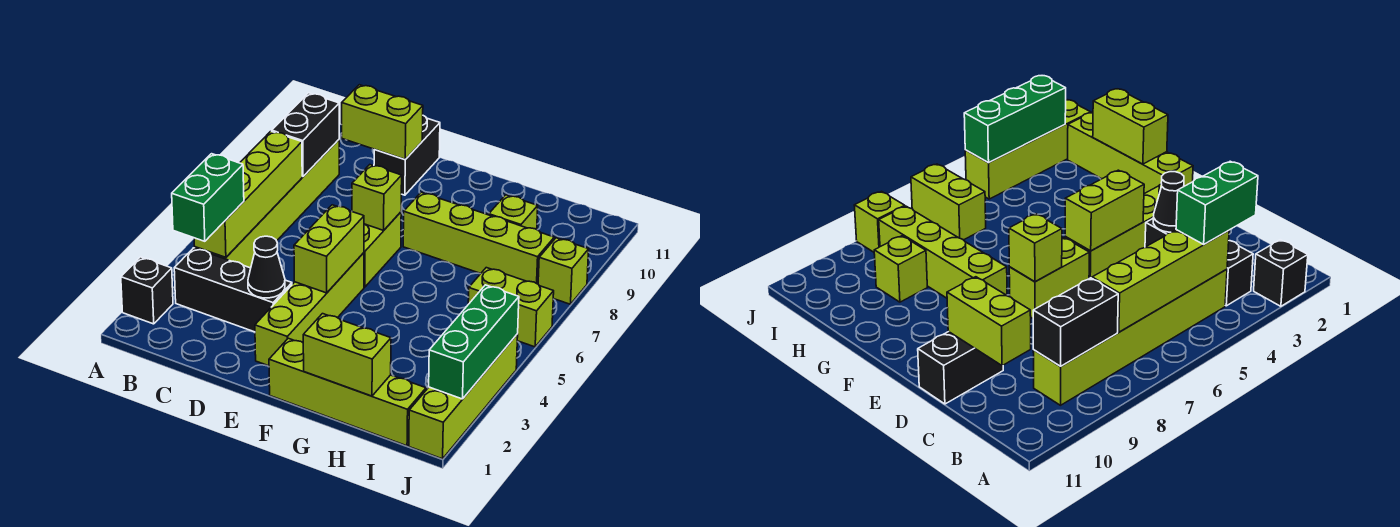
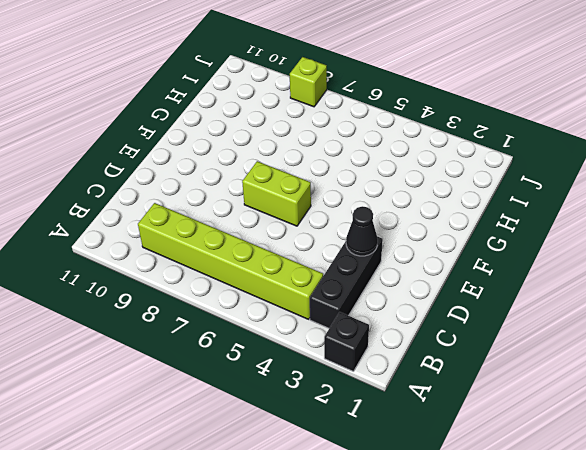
none -> black 1x2 brick [374,116,440,195]
none -> lime 1x4 brick [255,253,364,366]
none -> lime 1x4 brick [269,338,426,446]

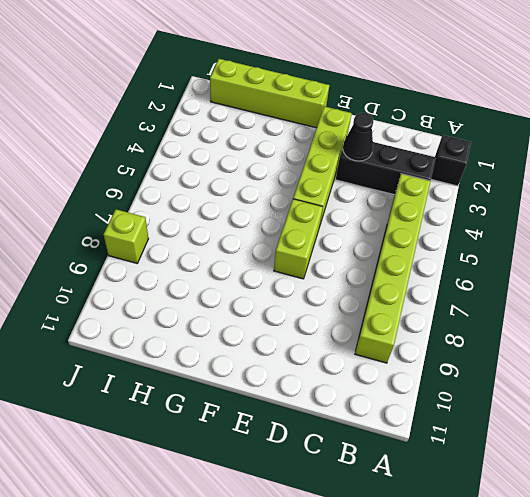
none -> black 1x2 brick [374,116,440,195]
none -> lime 1x4 brick [403,192,554,284]
none -> lime 1x1 brick [489,195,538,229]

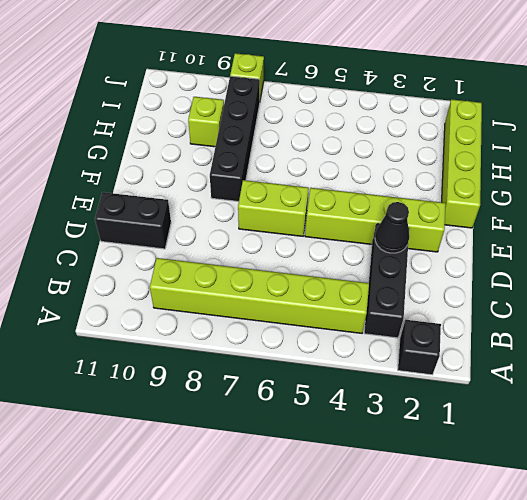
black 1x4 brick [210,76,260,201] -> lime 1x4 brick [403,192,554,284]
none -> lime 1x2 brick [468,268,554,347]
none -> lime 1x4 brick [409,334,518,459]
none -> lime 1x4 brick [194,131,302,258]

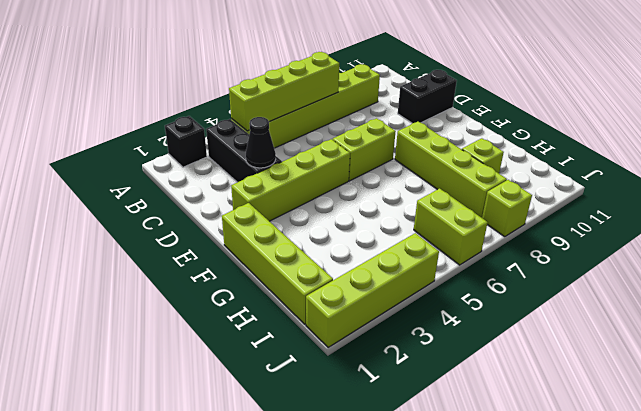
none -> black 1x2 brick [272,93,339,176]
none -> lime 1x2 brick [342,85,423,159]
none -> lime 1x2 brick [294,205,364,293]

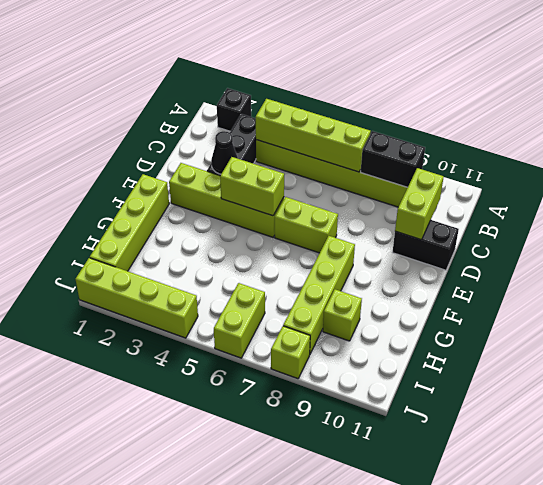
none -> lime 1x1 brick [352,165,402,230]
none -> lime 1x2 brick [303,314,391,396]
none -> green 1x3 brick [429,285,519,399]

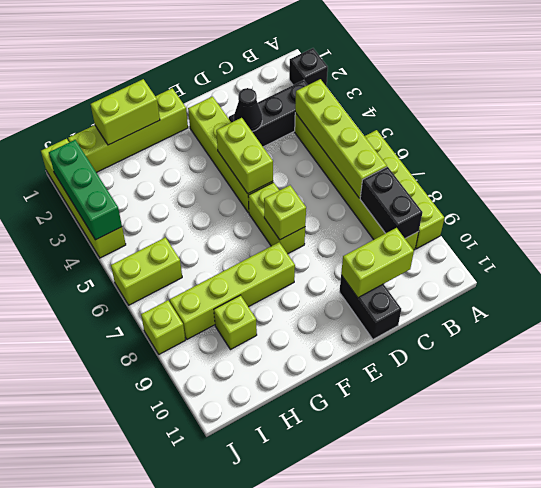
lime 1x4 brick [365,130,444,249] -> none
none -> green 1x2 brick [172,154,244,241]

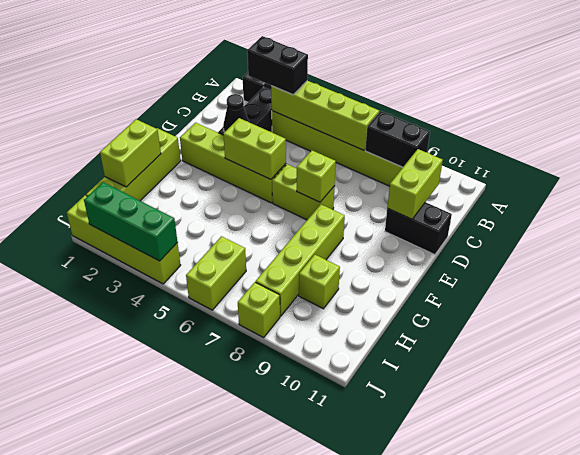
black 1x2 brick [247,36,308,95] -> green 1x2 brick [172,154,244,241]

